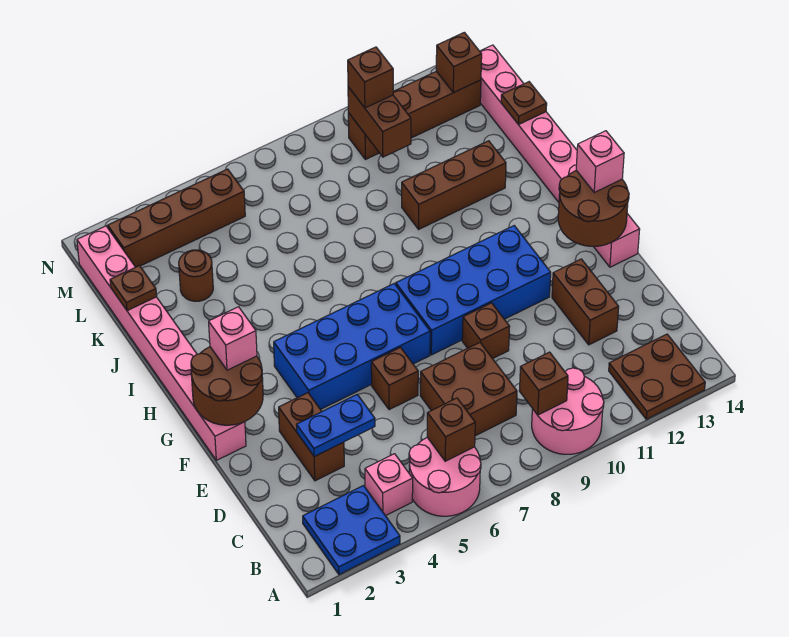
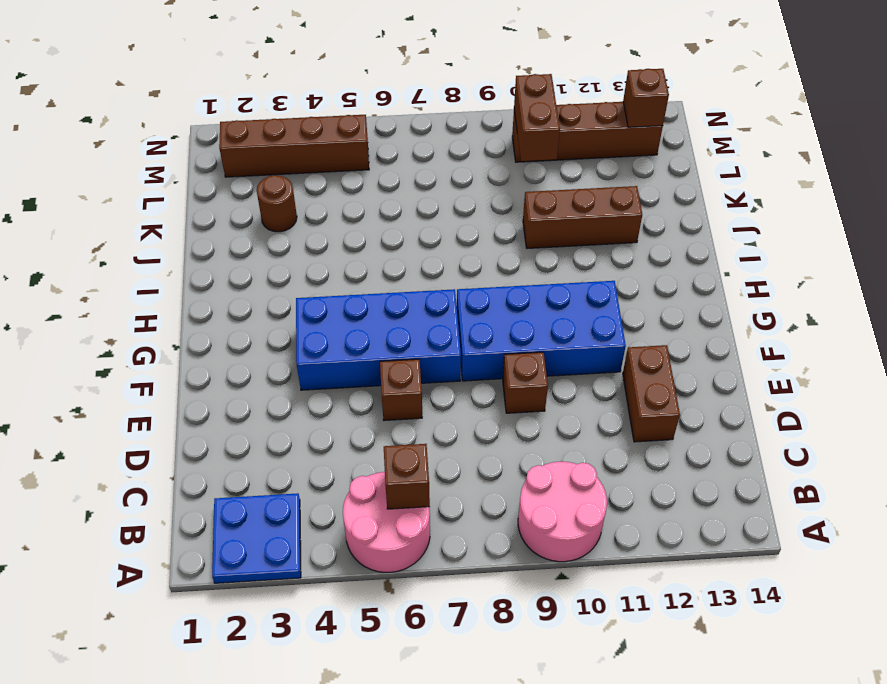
none -> brown 2x2 plate [609,334,705,419]
none -> pink 1x1 brick [365,454,413,516]
none -> brown 2x2 brick [420,343,517,436]
none -> brown 1x2 brick [279,393,344,481]

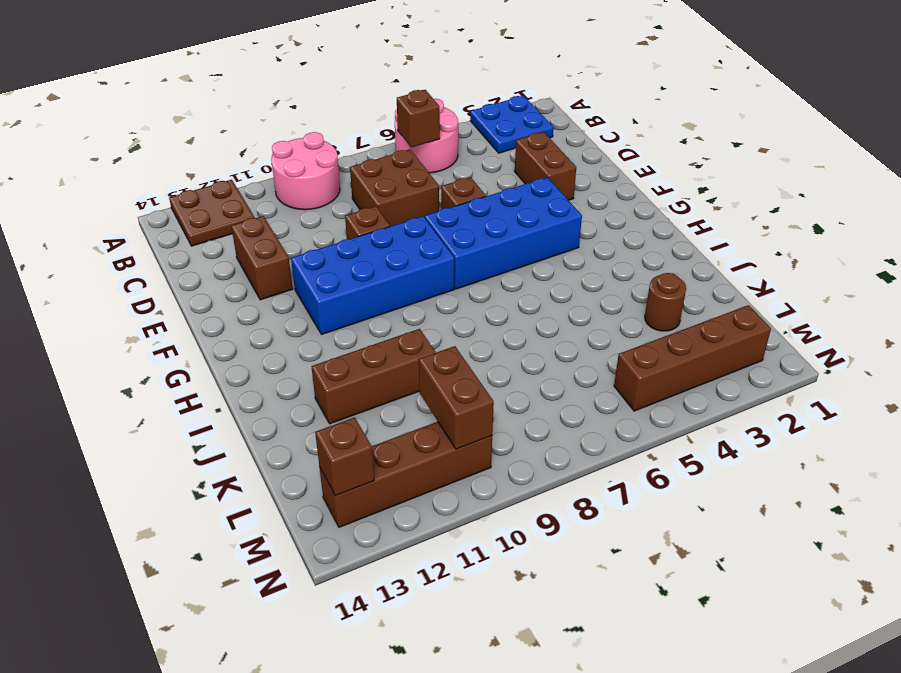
none -> pink 1x1 brick [365,454,413,516]
none -> pink 1x8 brick [77,226,246,460]
none -> pink 1x8 brick [480,45,640,267]
none -> brown 1x1 brick [519,352,568,415]

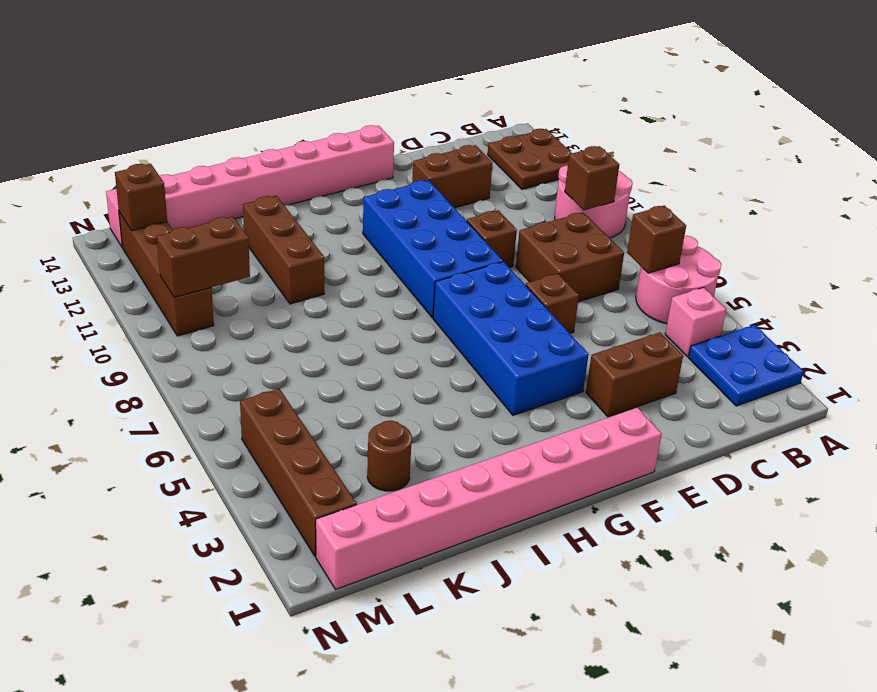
none -> blue 1x2 plate [296,395,375,456]
none -> brown 2x2 round brick [191,347,263,425]
none -> brown 2x2 round brick [558,170,629,246]
none -> brown 1x1 plate [110,266,157,311]

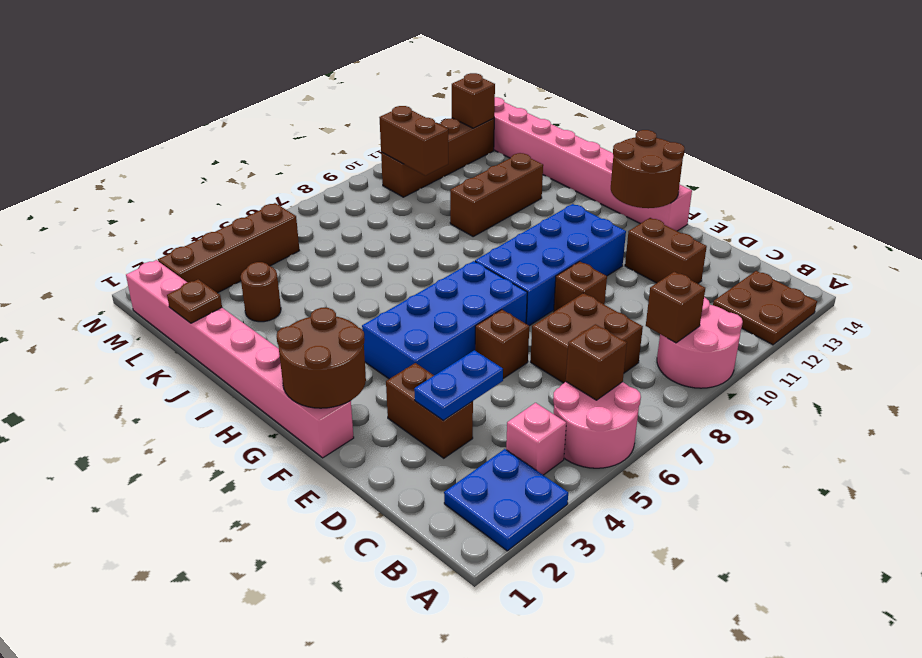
none -> brown 1x1 plate [501,82,547,125]
none -> pink 1x1 brick [209,307,257,370]
none -> pink 1x1 brick [576,131,624,192]
none -> brown 1x1 brick [348,47,393,108]

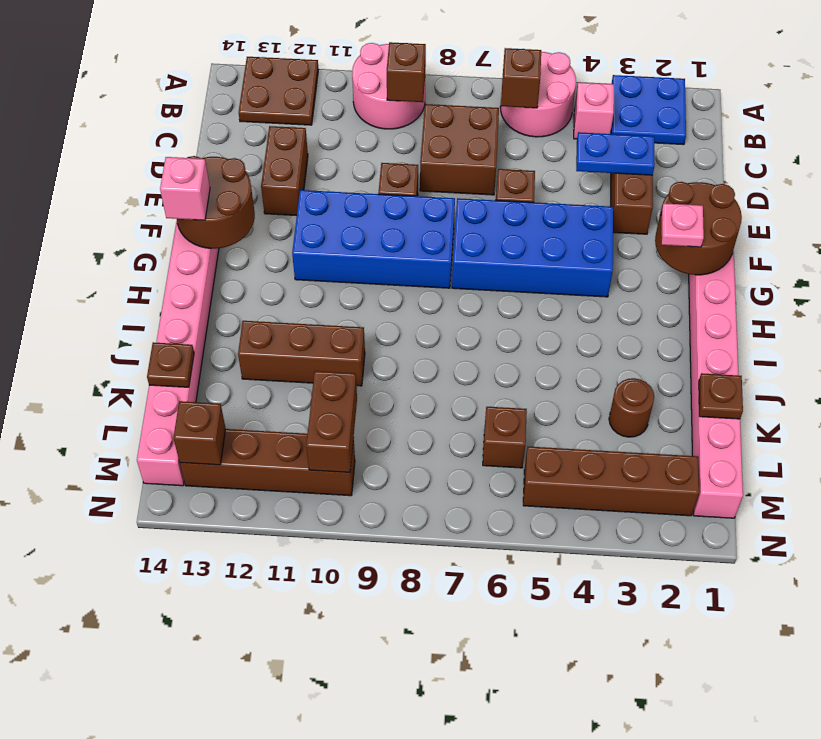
pink 1x1 plate [661,203,704,247] -> pink 1x1 brick [209,307,257,370]
brown 1x1 brick [483,407,527,468] -> brown 1x1 brick moved to [348,47,393,108]

